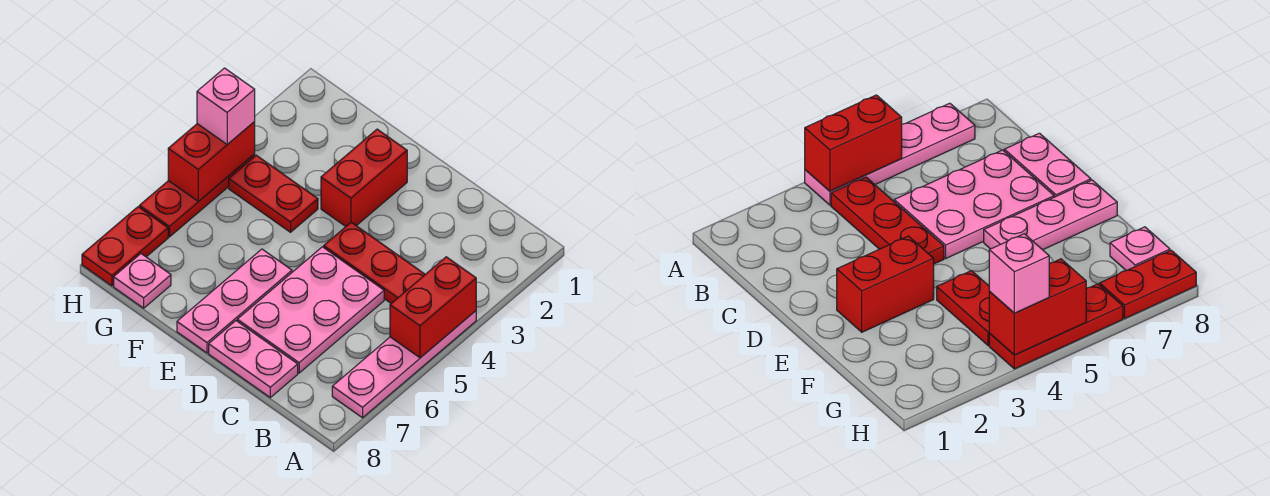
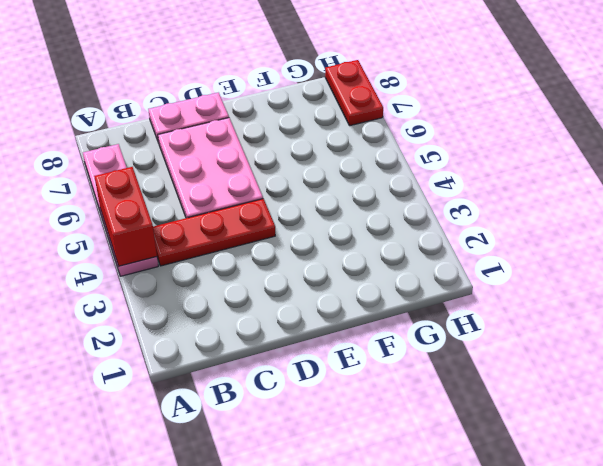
none -> red 1x2 brick [321,129,407,226]
none -> pink 1x3 plate [177,249,292,353]
none -> red 1x2 plate [229,155,318,232]

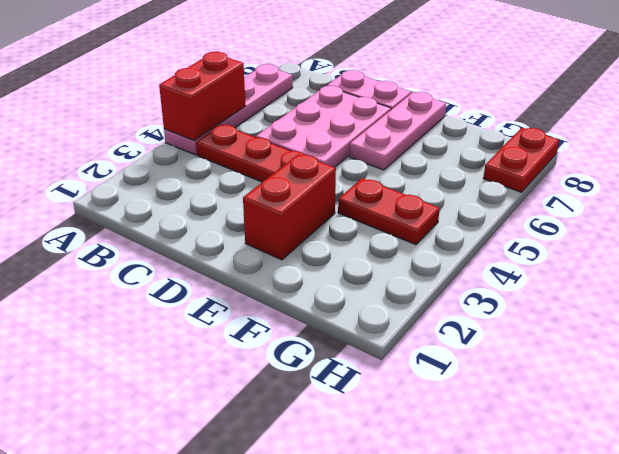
none -> pink 1x1 plate [114,254,171,308]
none -> red 1x3 plate [139,154,255,237]
none -> red 1x2 brick [168,122,255,202]

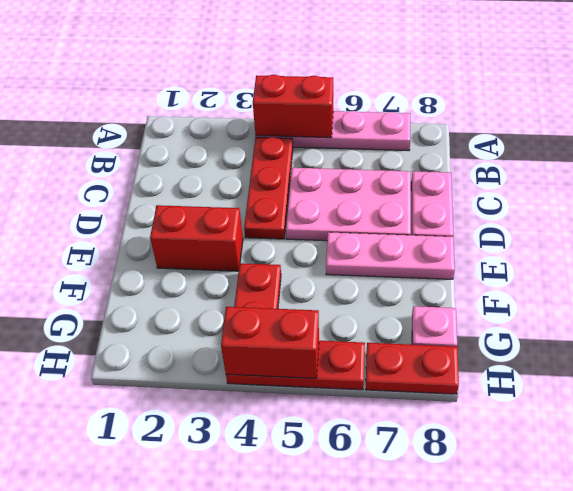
none -> pink 1x1 brick [197,68,255,144]

